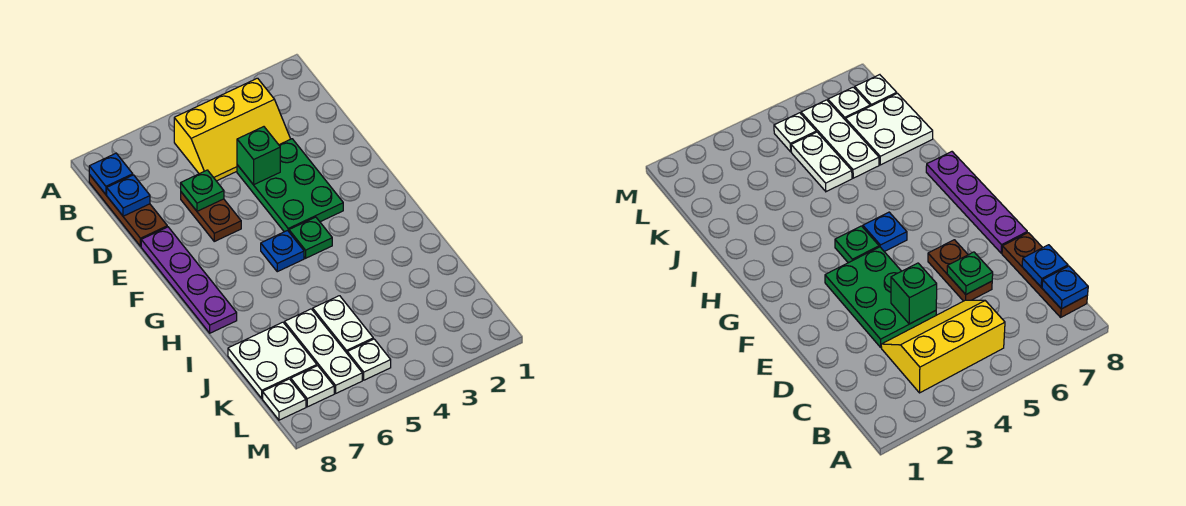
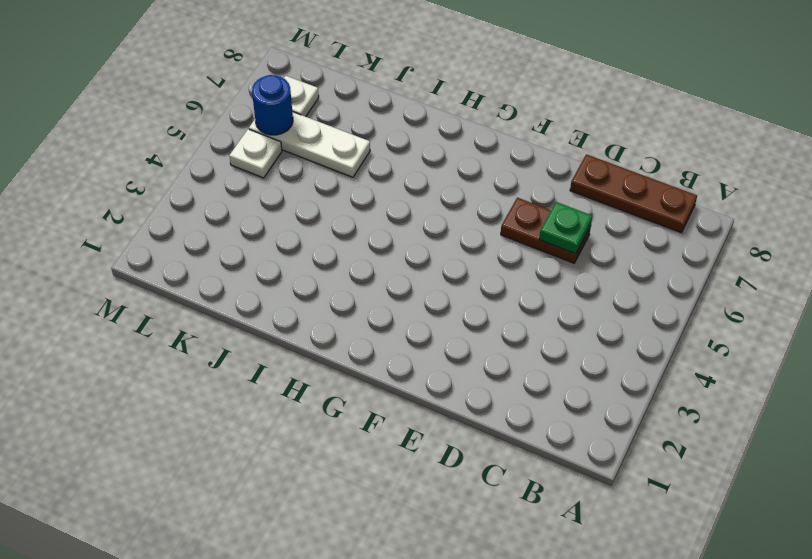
blue 1x1 round brick [252,75,293,135] -> none
none -> yellow 2x3 slope [174,78,290,181]
none -> green 2x3 plate [237,139,343,232]
none -> purple 1x4 plate [141,227,237,333]

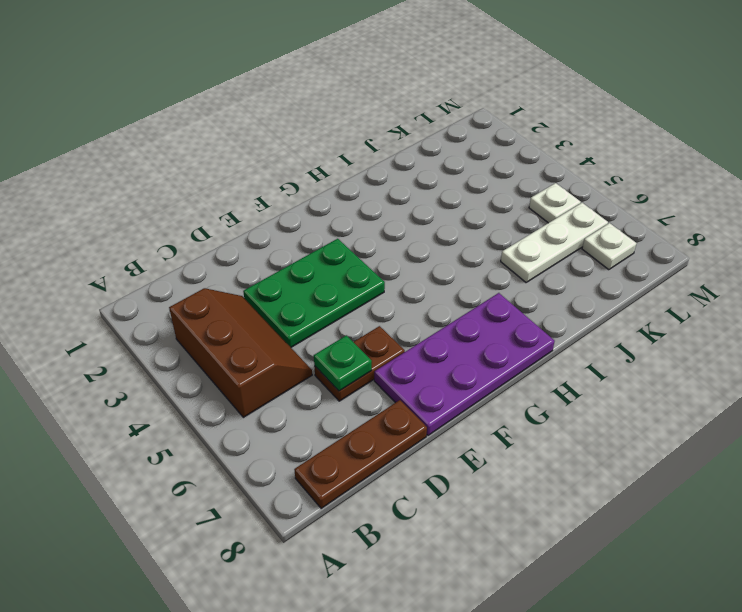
brown 2x3 slope [169,288,312,417] -> yellow 2x3 slope [174,78,290,181]
purple 2x4 plate [374,293,555,435] -> purple 1x4 plate [141,227,237,333]
none -> green 1x1 plate [289,217,332,258]
none -> blue 1x1 plate [261,231,304,272]
none -> white 1x2 plate [313,296,373,353]

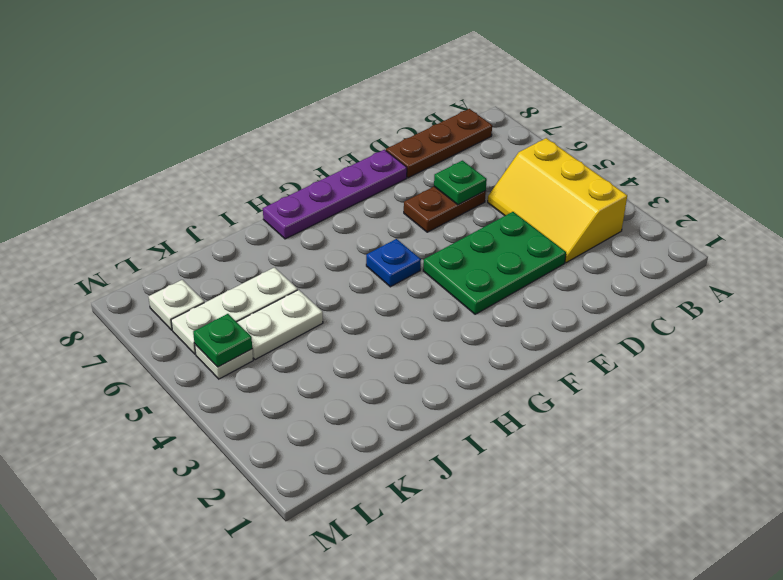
green 1x1 plate [193,314,252,367] -> green 1x1 plate moved to [289,217,332,258]
none -> white 2x2 plate [228,322,317,398]
none -> white 1x1 plate [263,379,306,420]
none -> blue 1x1 plate [89,153,133,194]

